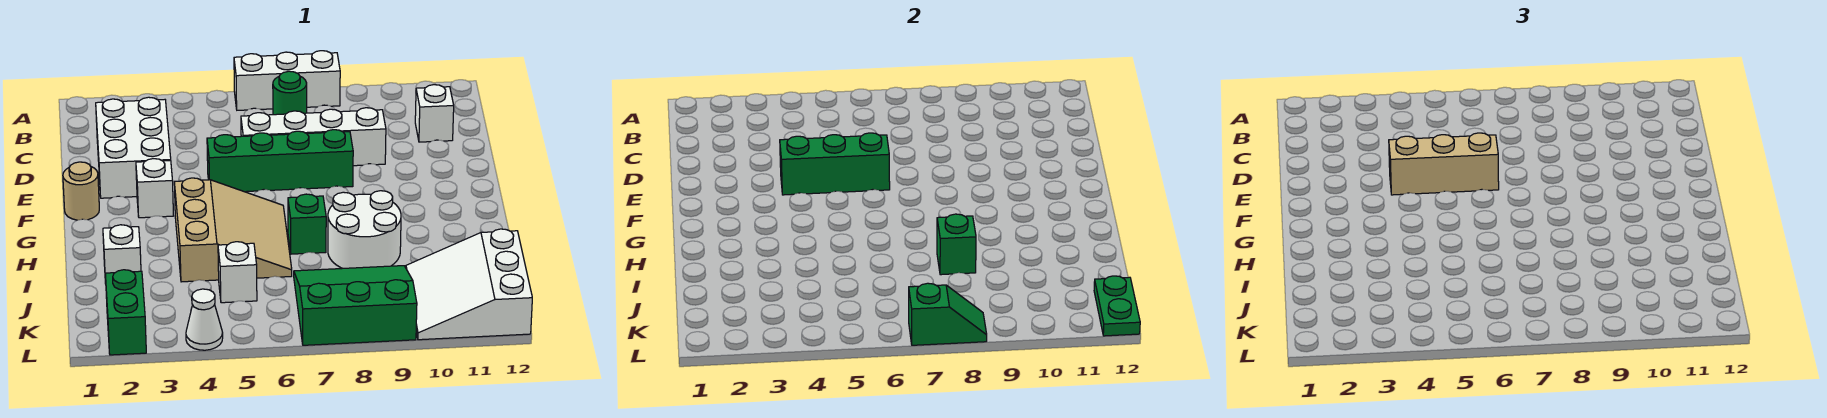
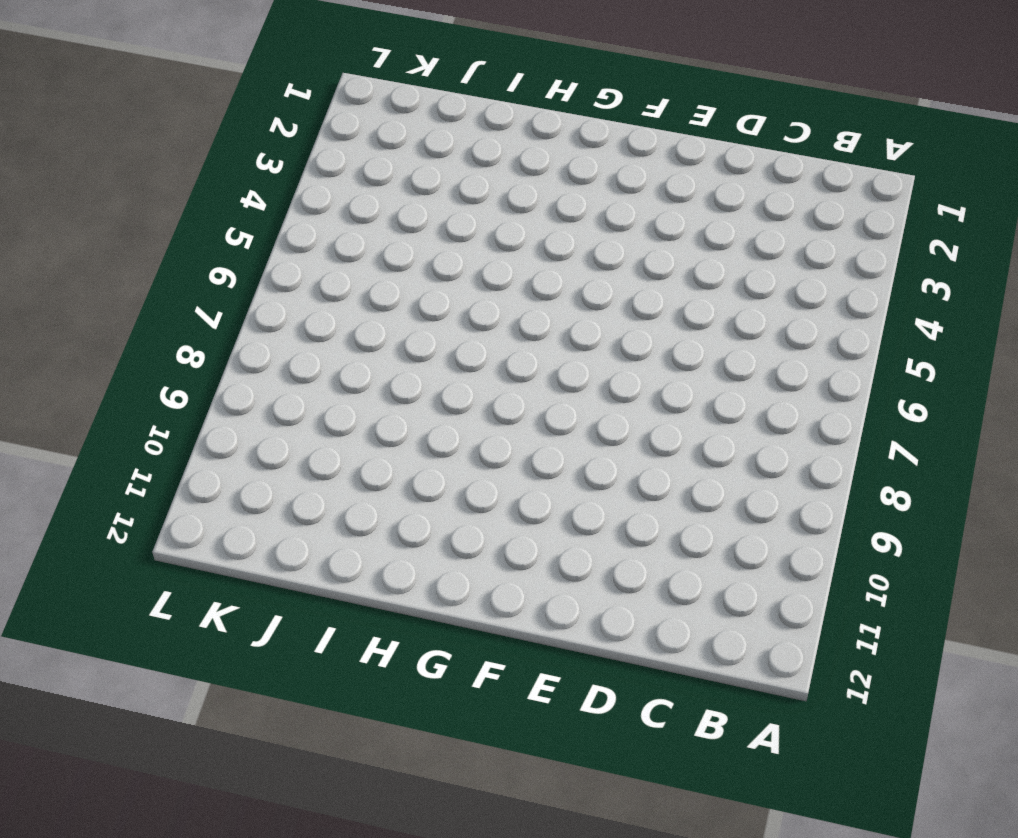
none -> white 1x3 brick [234,51,340,110]
none -> green 1x1 round brick [273,71,307,115]
none -> white 2x3 brick [96,97,171,198]

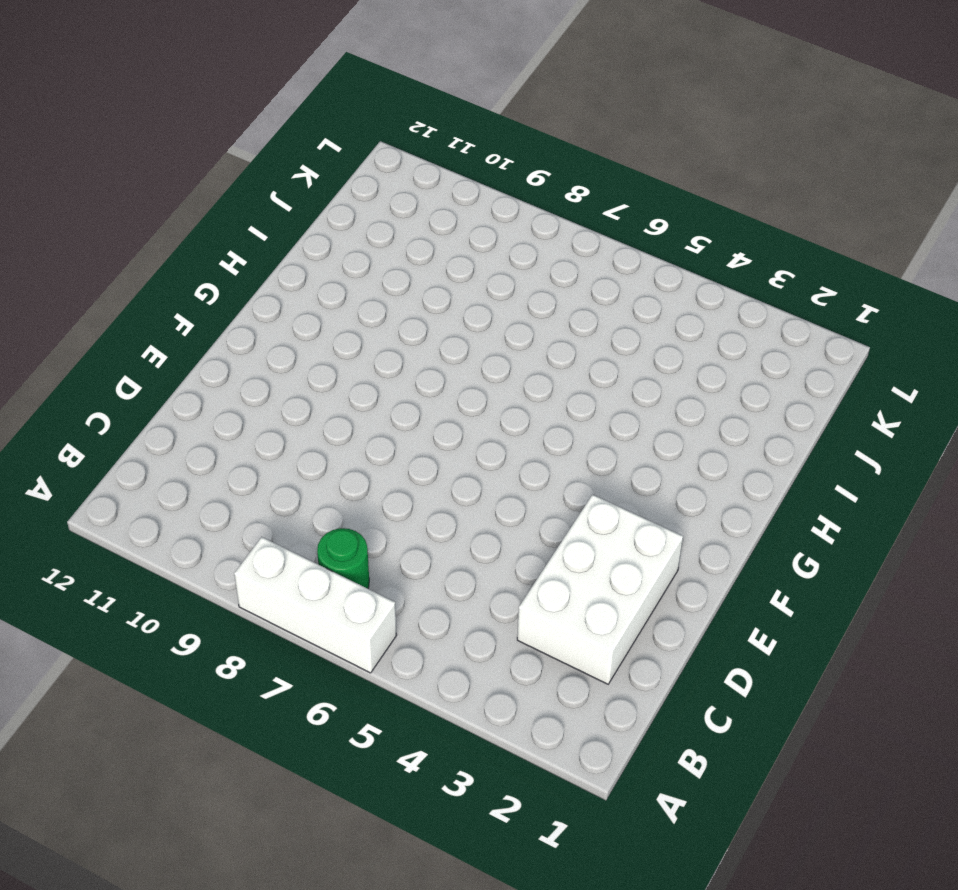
none -> white 1x1 brick [415,85,454,142]
none -> white 1x4 brick [241,108,386,166]
none -> green 1x4 brick [207,130,353,192]

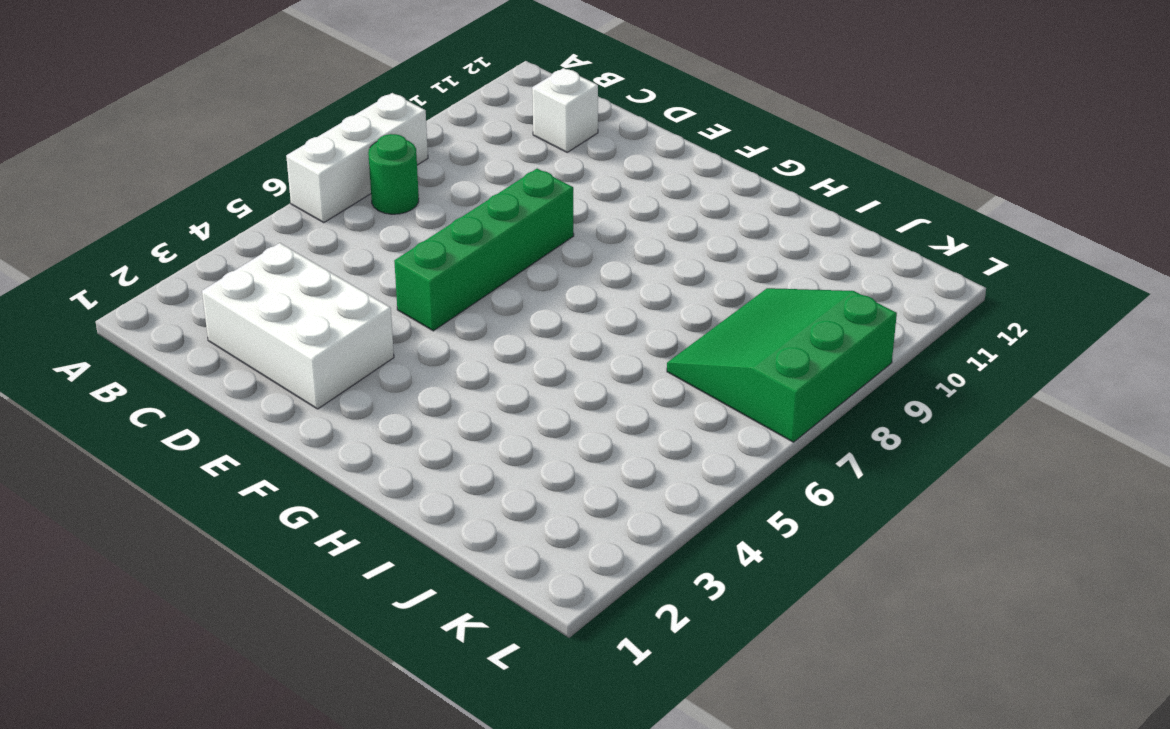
none -> white 1x4 brick [241,108,386,166]
none -> tan 1x1 round brick [63,162,99,220]
none -> white 1x1 brick [136,159,173,218]

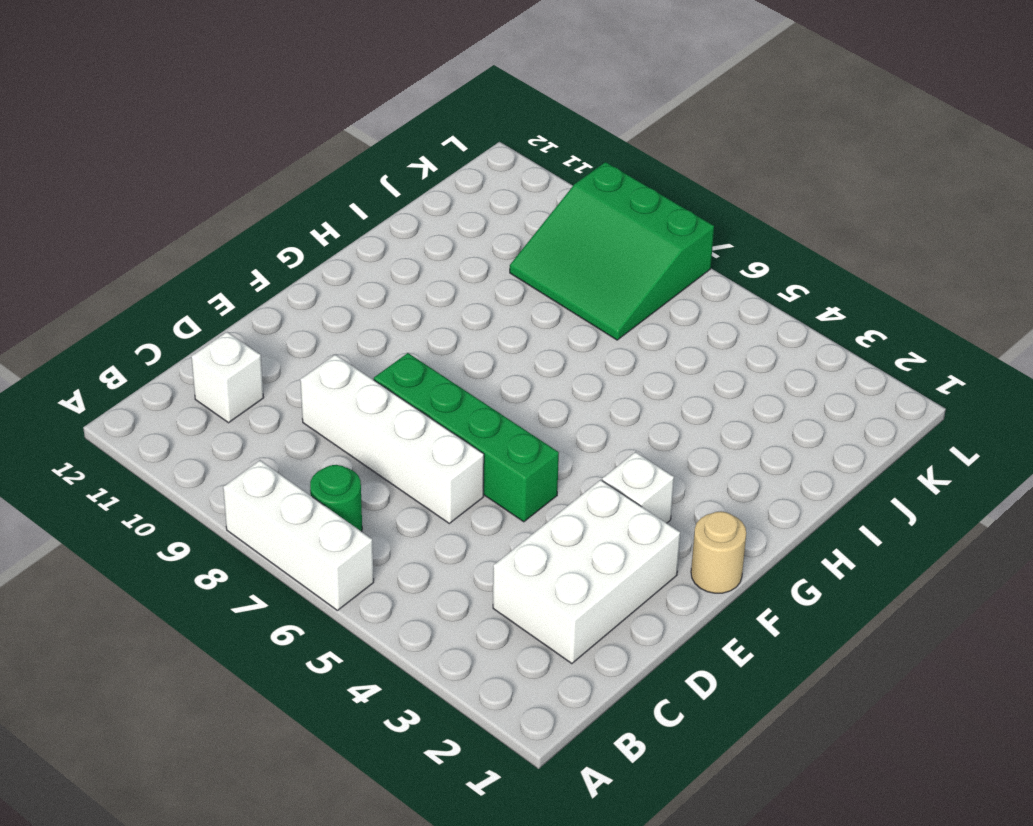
none -> tan 3x3 slope [174,178,292,282]
none -> green 1x1 brick [288,194,326,254]
none -> white 2x2 round brick [328,191,401,268]

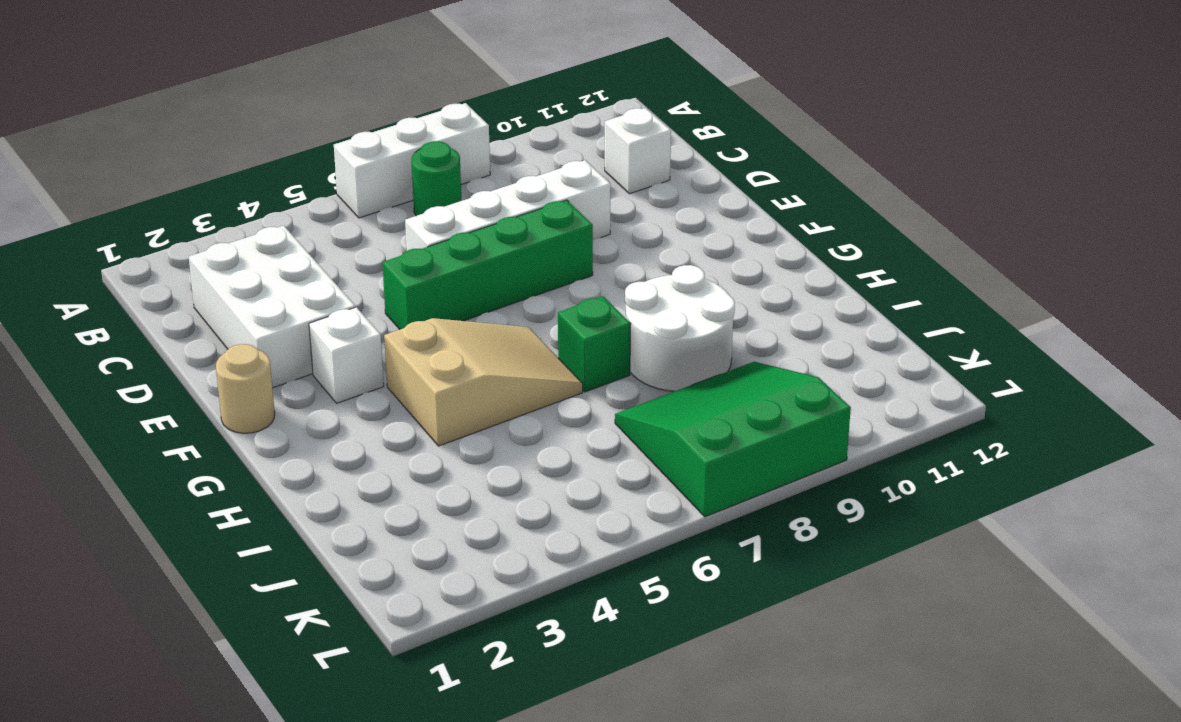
tan 2x3 slope [384,318,583,446] -> tan 3x3 slope [174,178,292,282]
none -> white 1x1 brick [103,225,141,284]
none -> white 1x1 brick [218,242,257,303]
none -> white 3x3 slope [406,229,532,340]

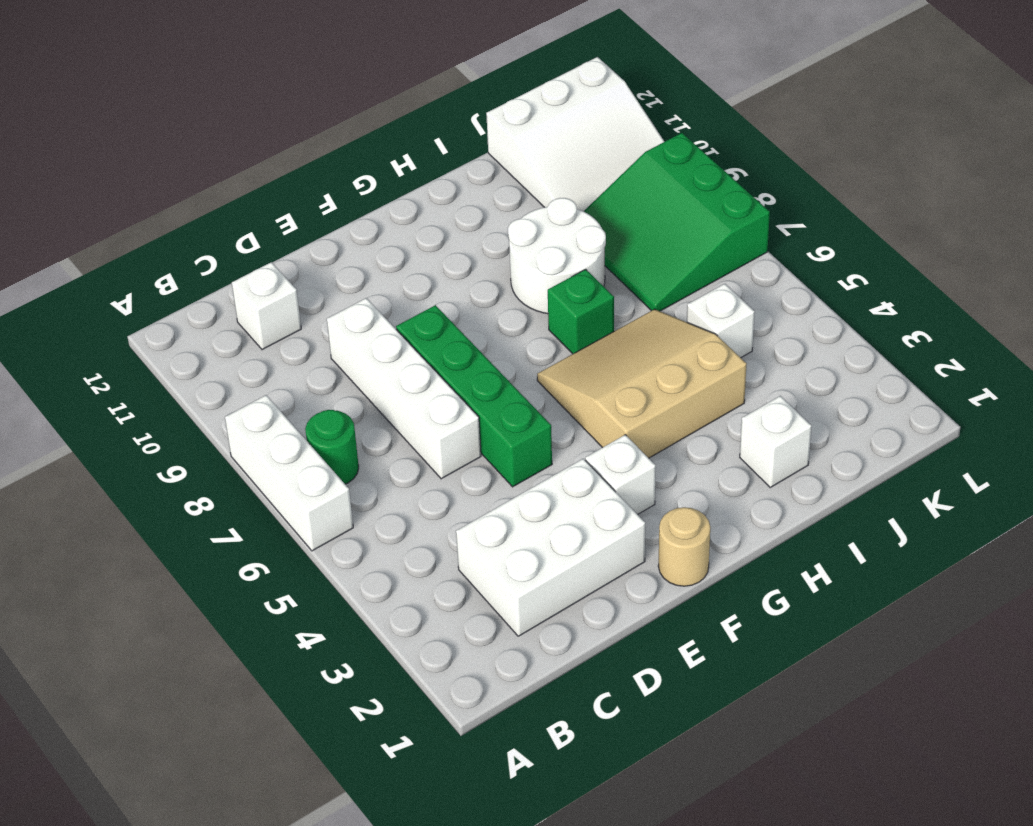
none -> green 1x2 brick [105,270,146,355]
none -> white 1x1 cone [186,289,223,350]
none -> green 1x3 brick [780,133,890,195]

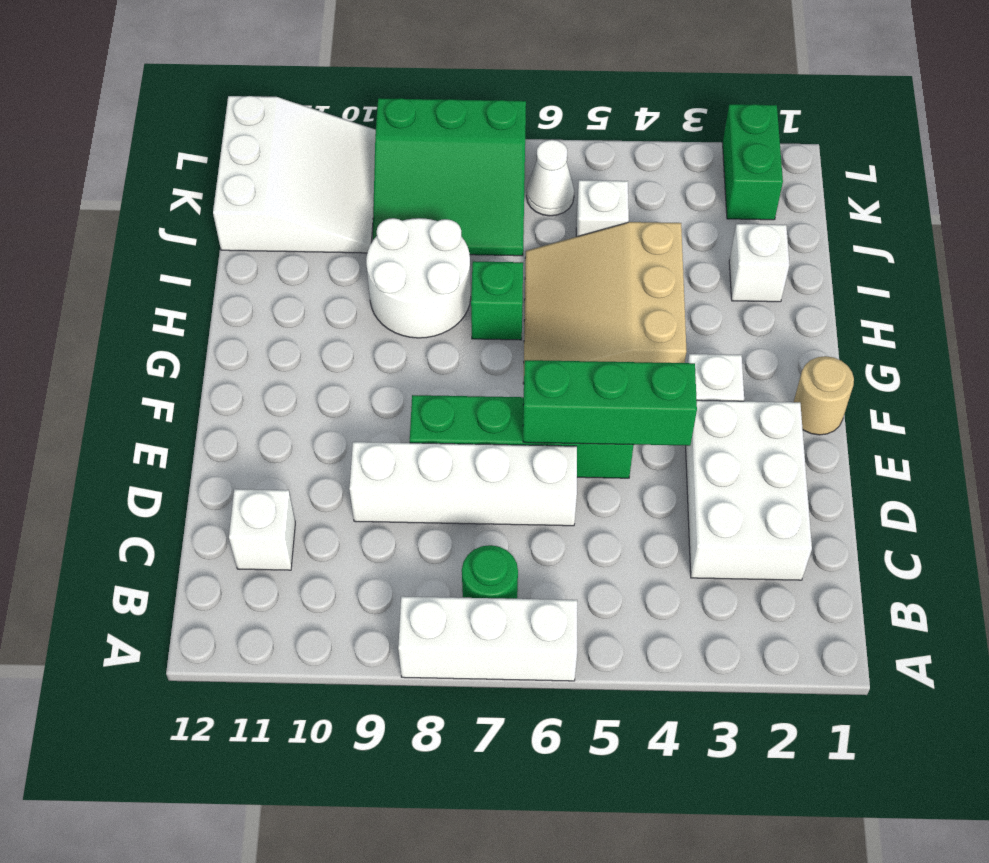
white 1x1 cone [526,140,574,216] -> white 1x1 cone moved to [186,289,223,350]
none -> green 1x1 brick [937,214,976,275]
none -> green 1x2 plate [1094,276,1140,336]
none -> green 1x2 slope [909,283,987,345]

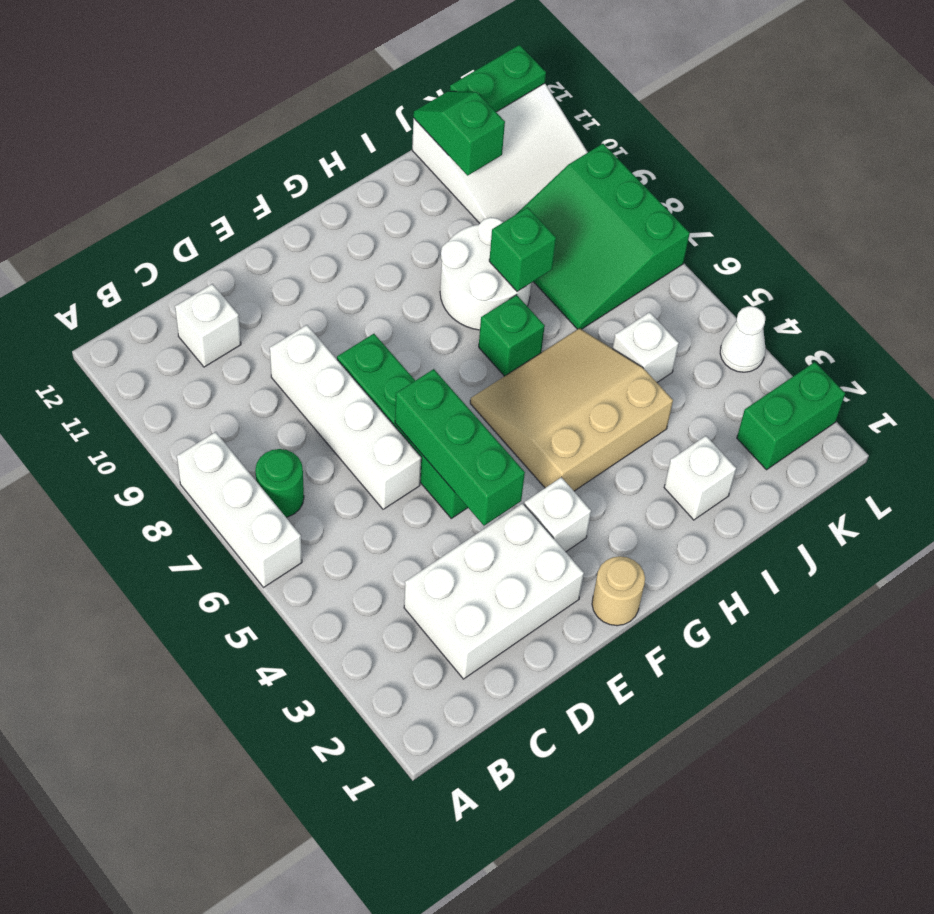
green 1x2 slope [413,91,505,175] -> green 1x2 slope moved to [909,283,987,345]
none -> tan 1x3 brick [1389,133,1499,195]

